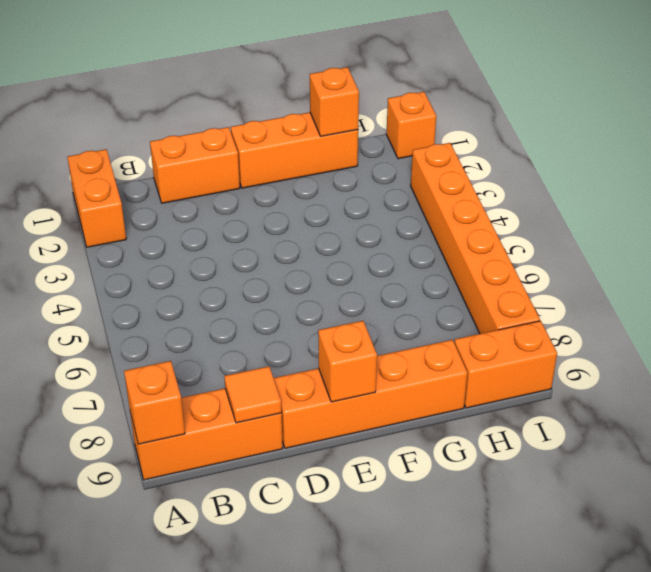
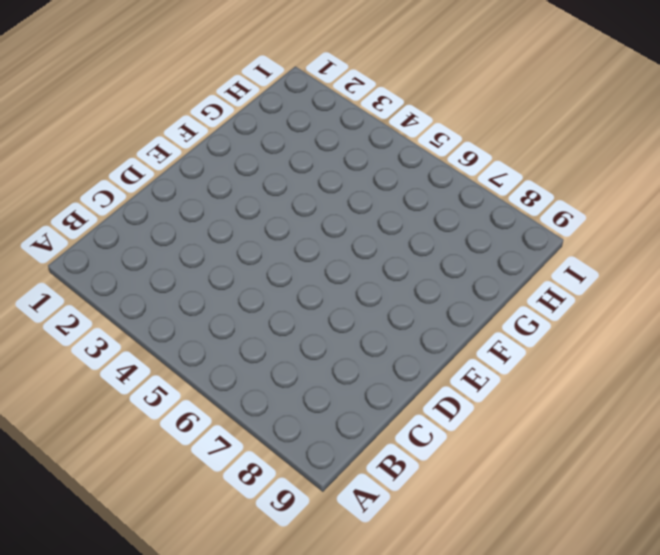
none -> orange 1x2 brick [67,149,126,247]
none -> orange 1x3 brick [130,388,283,480]
none -> orange 1x2 brick [150,127,240,203]

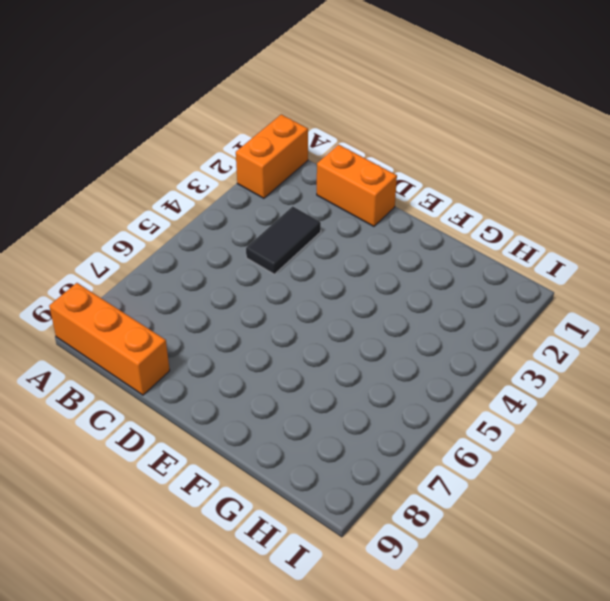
black 1x2 tile [246,206,321,274] -> none
none -> orange 1x4 brick [274,340,467,448]
none -> orange 1x3 brick [231,112,358,188]
none -> orange 1x2 brick [454,321,557,408]

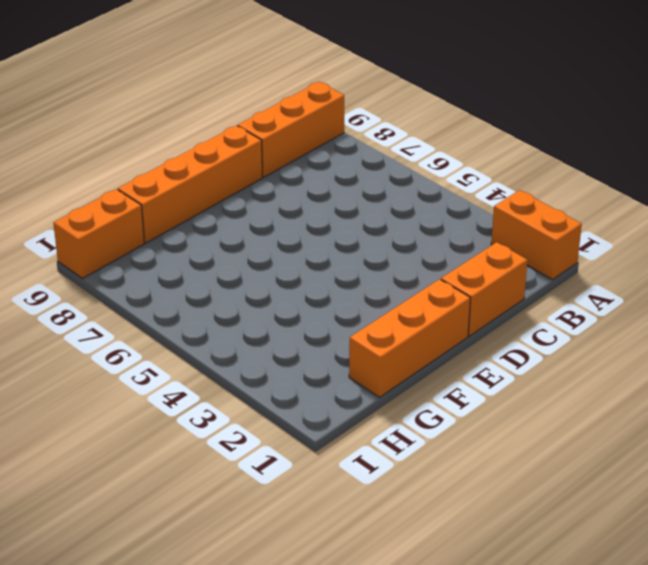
none -> orange 1x1 brick [386,92,436,159]
none -> orange 1x6 brick [411,143,540,334]
none -> orange 1x1 brick [124,361,185,444]

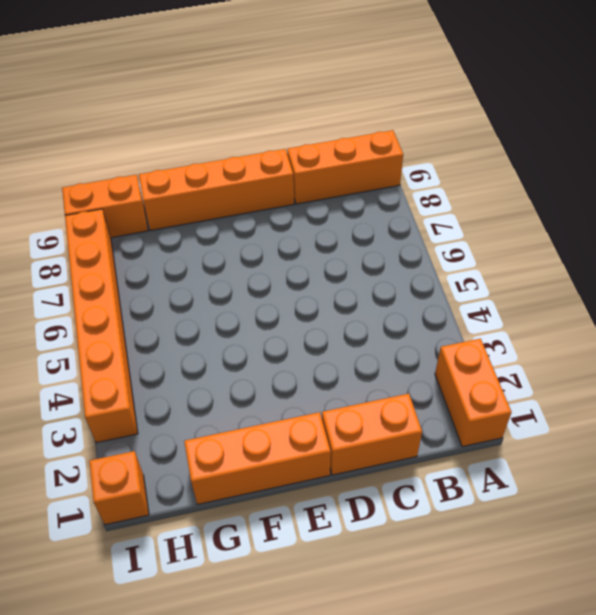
none -> orange 1x1 brick [124,361,185,444]
none -> orange 1x1 tile [224,366,281,423]
none -> orange 1x1 brick [318,321,377,402]

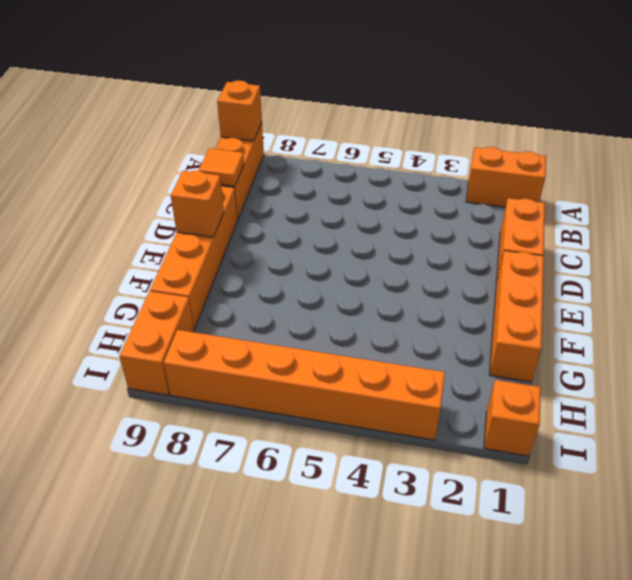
none -> orange 1x1 brick [310,67,359,136]

